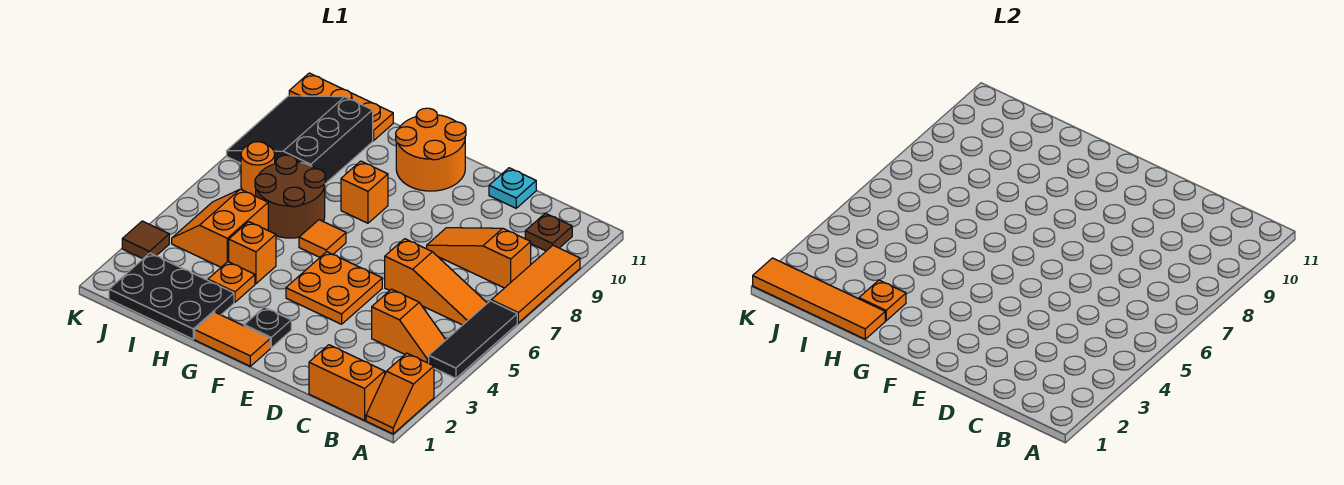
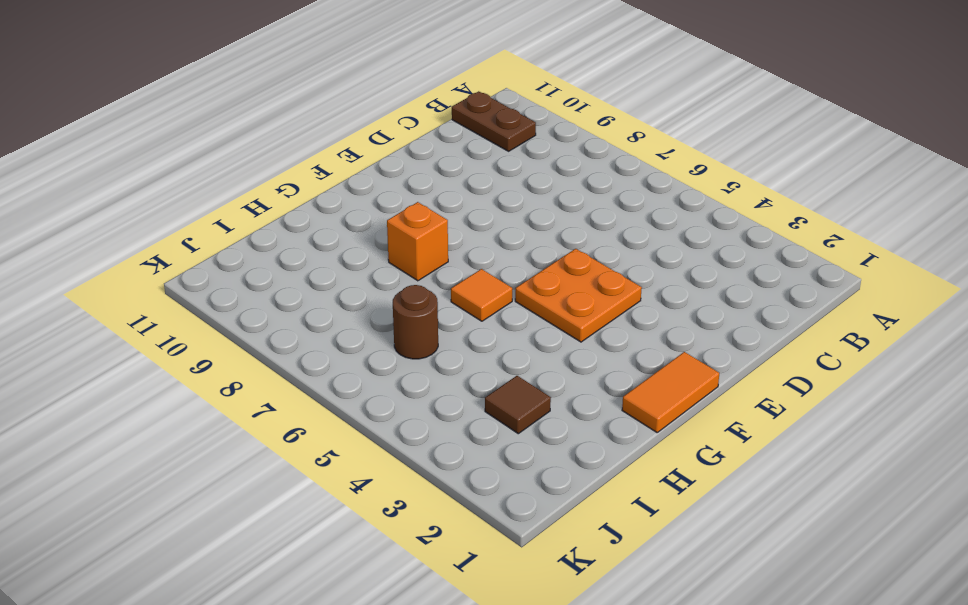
brown 1x2 plate [452,91,536,151] -> brown 1x1 plate [525,213,572,251]
brown 1x1 tile [485,376,551,434] -> brown 1x1 tile moved to [122,221,169,259]
brown 1x1 round brick [393,285,438,359] -> brown 2x2 round brick [255,155,325,238]
none -> orange 1x2 slope [366,353,434,434]
none -> black 1x3 tile [429,301,517,378]
none -> orange 1x3 tile [491,245,580,323]

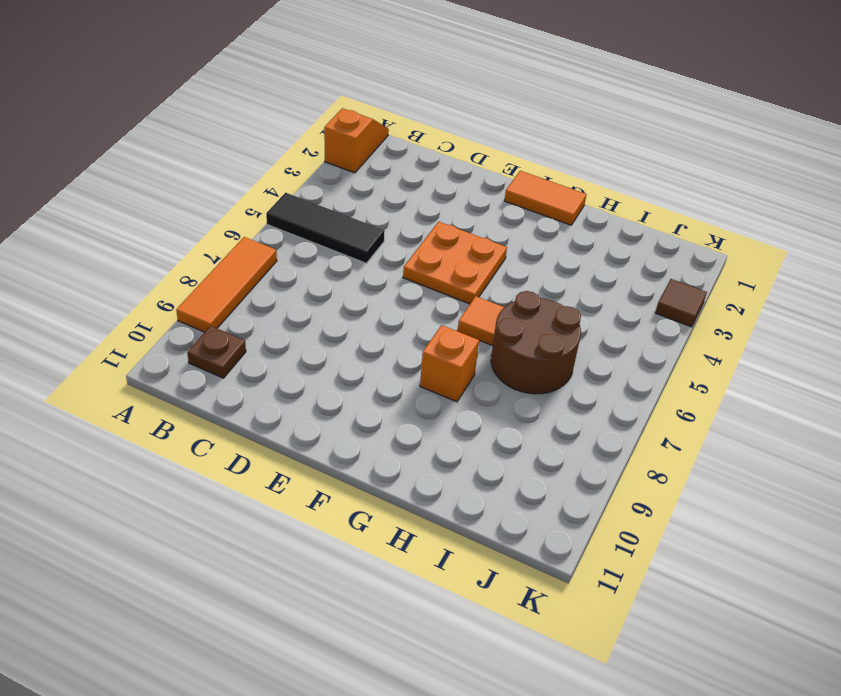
black 1x3 tile [266,193,385,263] -> black 1x3 tile turned to [429,301,517,378]
none -> orange 1x2 brick [309,345,385,420]
none -> orange 1x2 slope [372,289,446,363]
none -> orange 1x3 slope [385,239,487,325]

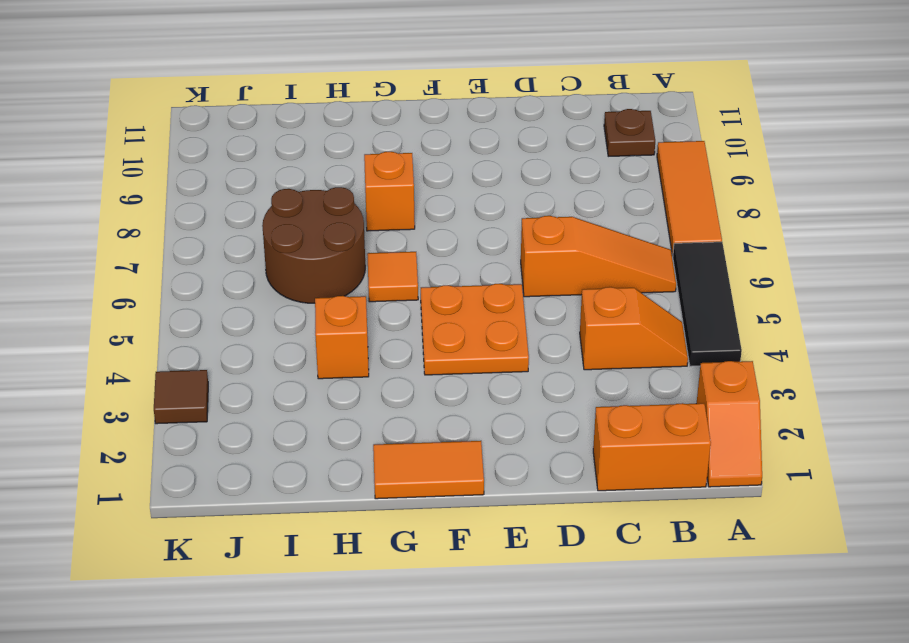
none -> orange 1x3 slope [427,228,531,288]
none -> cyan 1x1 plate [489,168,536,208]
none -> black 1x1 plate [244,307,291,348]

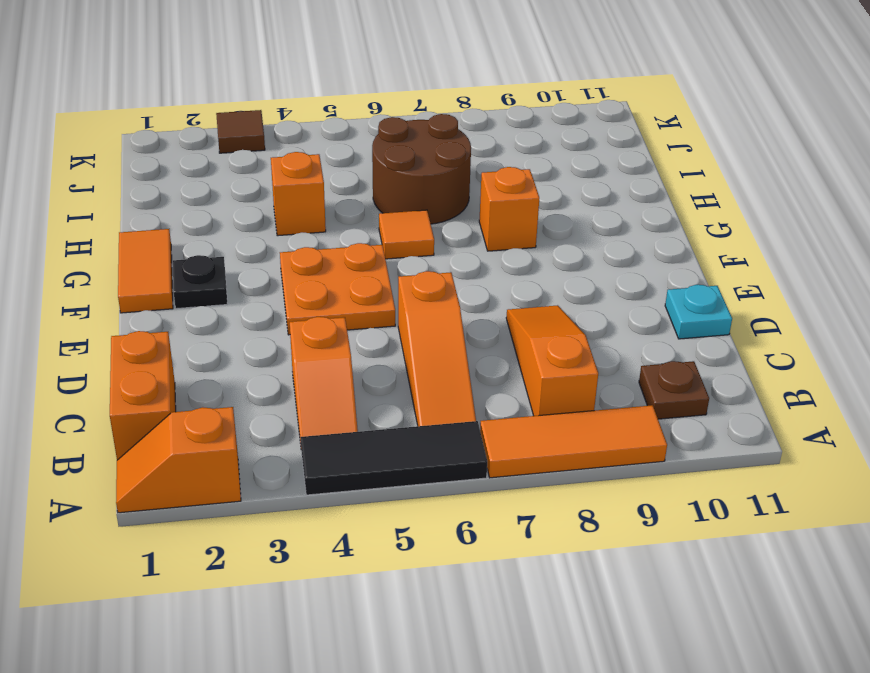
none -> orange 2x2 round brick [396,108,466,191]
none -> black 2x3 plate [109,253,234,339]
none -> orange 1x1 plate [208,262,255,302]

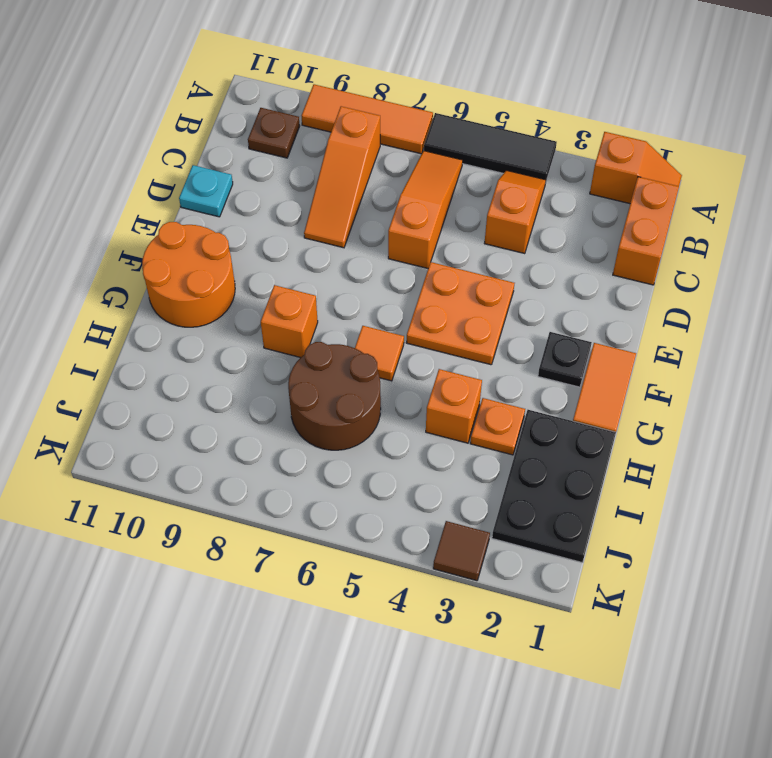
none -> orange 2x2 slope [172,189,268,267]
none -> black 3x3 slope [227,96,373,184]
none -> orange 1x3 plate [289,73,393,141]

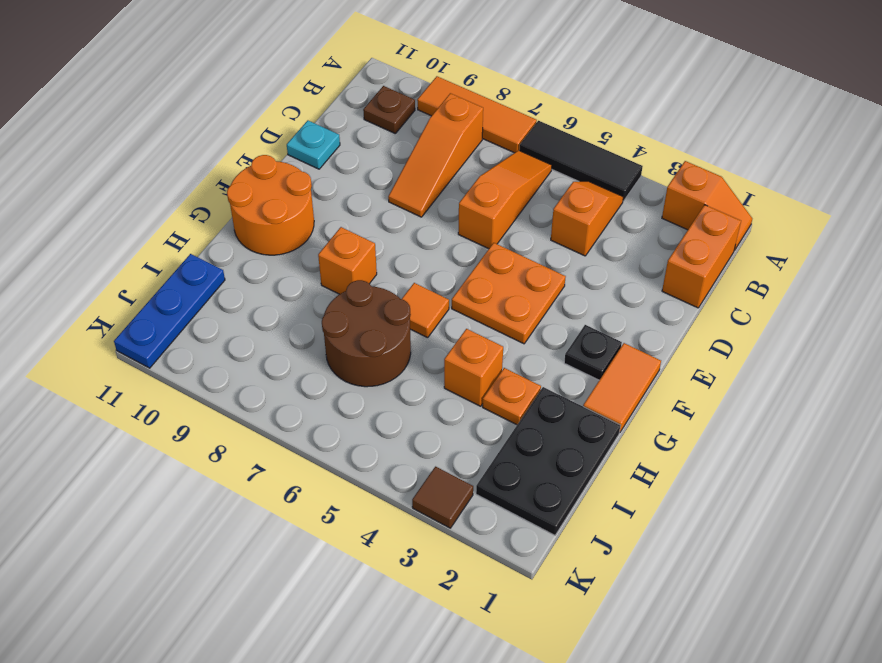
blue 1x3 plate [114,254,225,368] -> orange 1x3 plate [289,73,393,141]
none -> orange 2x2 slope [172,189,268,267]
none -> black 3x3 slope [227,96,373,184]
none -> orange 1x1 round brick [241,142,275,196]

